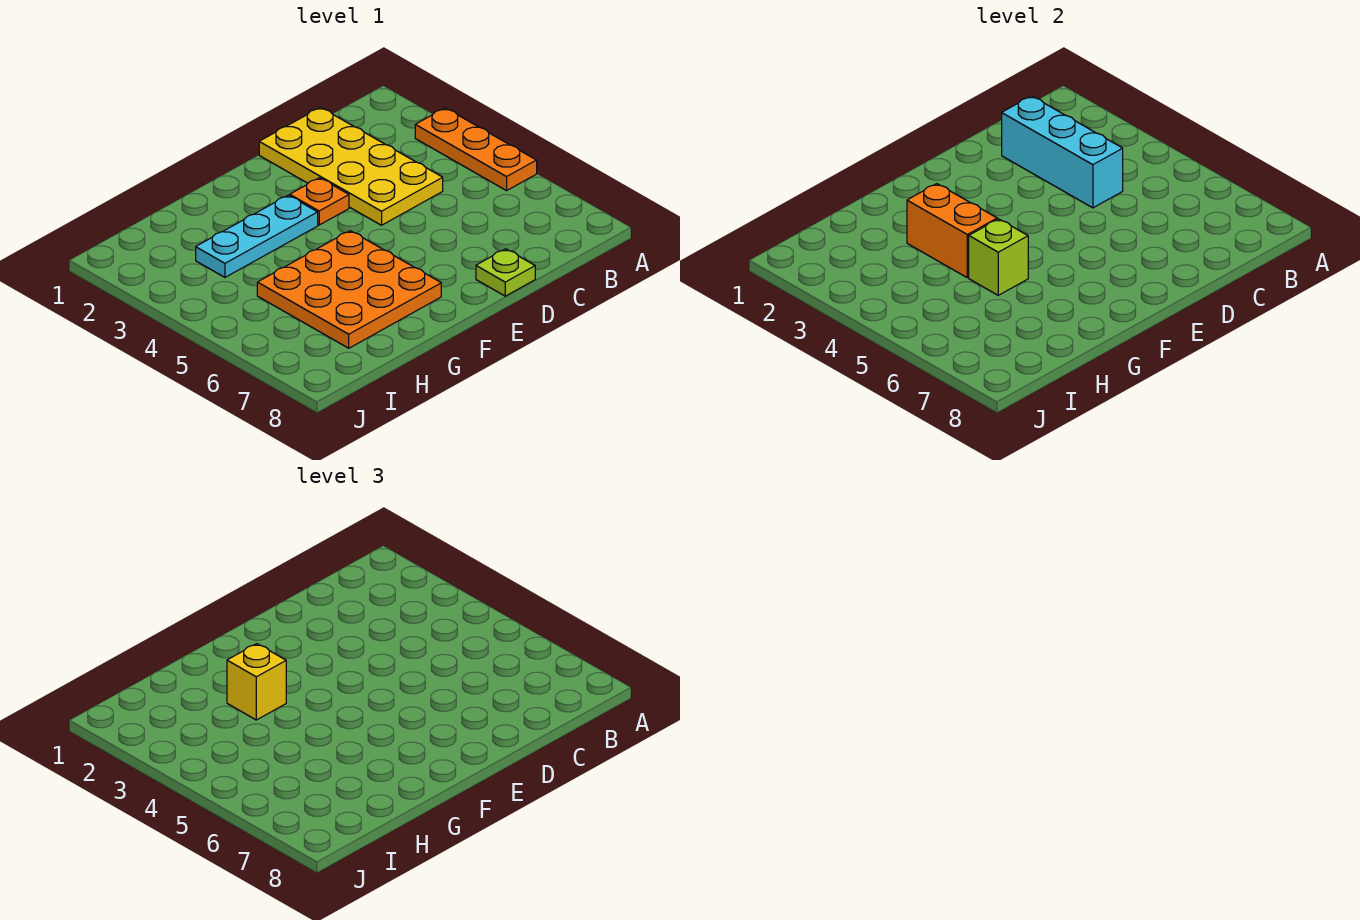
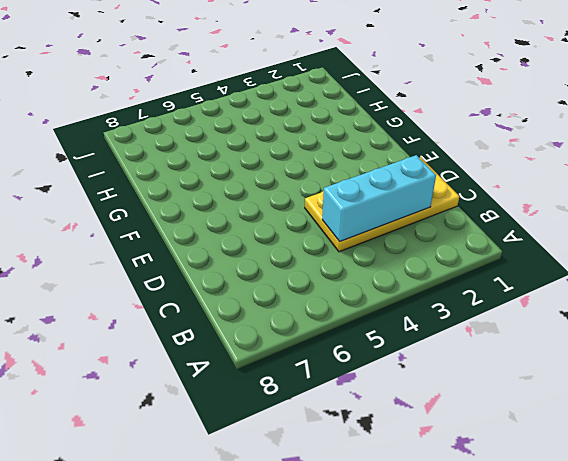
none -> orange 1x3 plate [415,108,537,191]
none -> lime 1x1 plate [476,249,535,296]

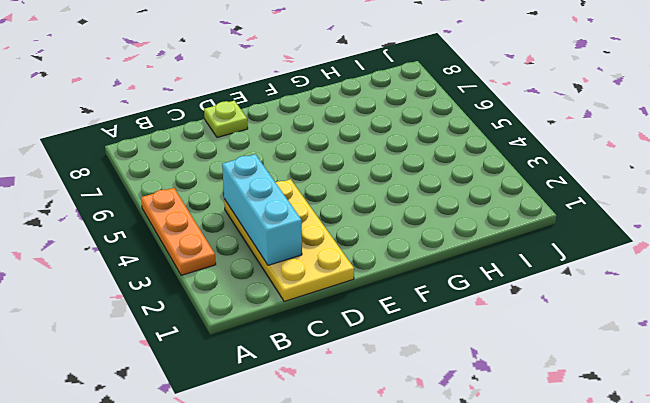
none -> orange 1x1 plate [290,178,349,225]
none -> cyan 1x3 plate [196,195,318,277]

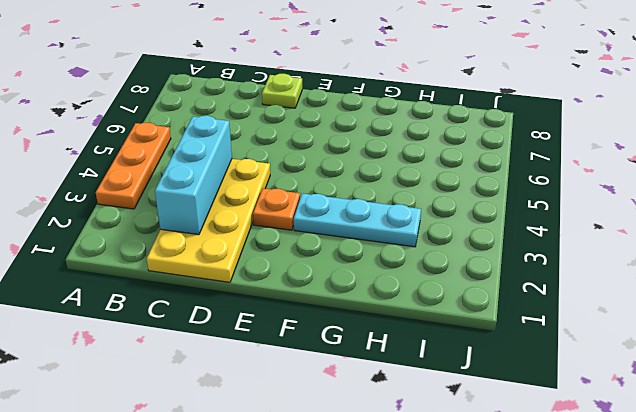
none -> orange 3x3 plate [257,231,441,348]
none -> orange 1x2 brick [907,184,997,278]

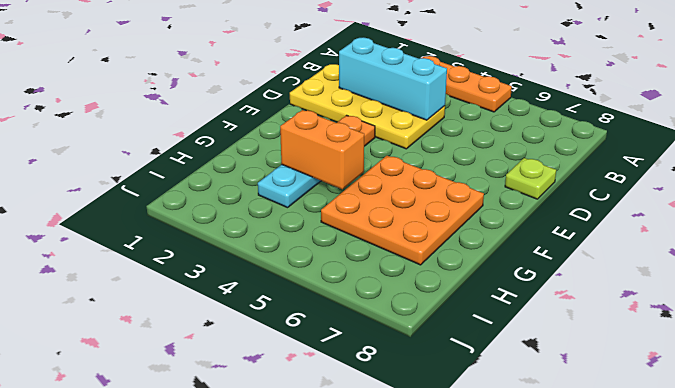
none -> lime 1x1 brick [969,219,1028,295]
none -> yellow 1x1 brick [227,644,286,720]

